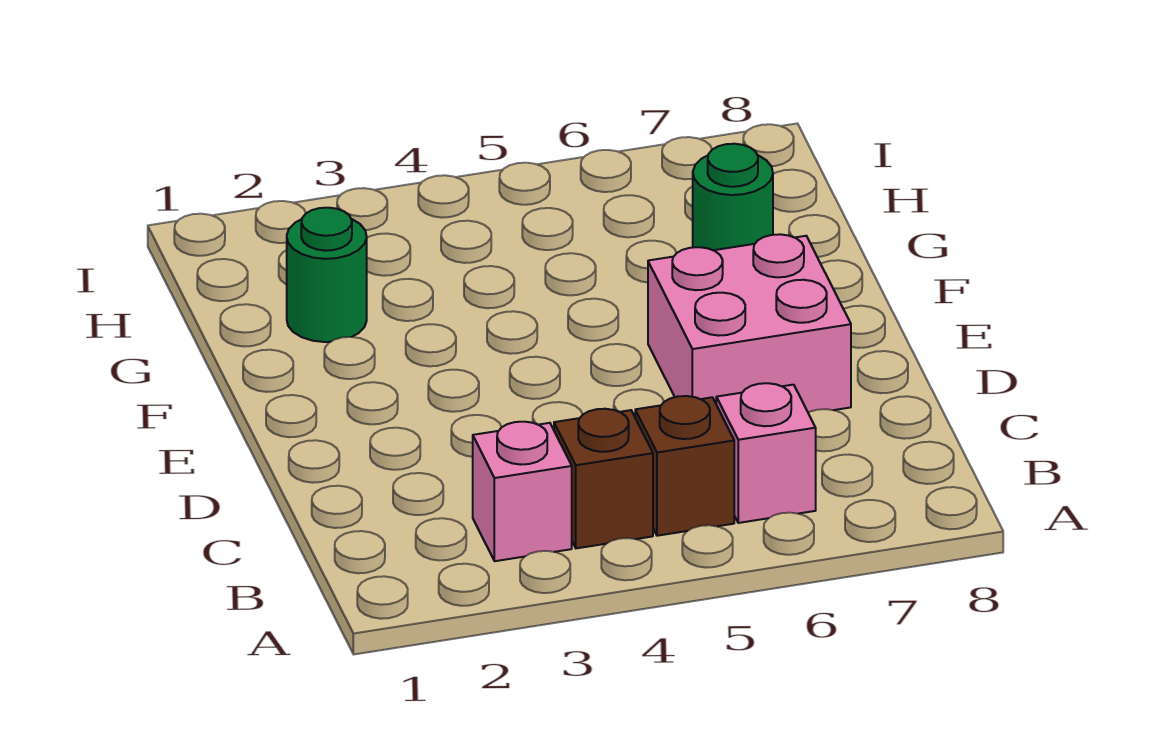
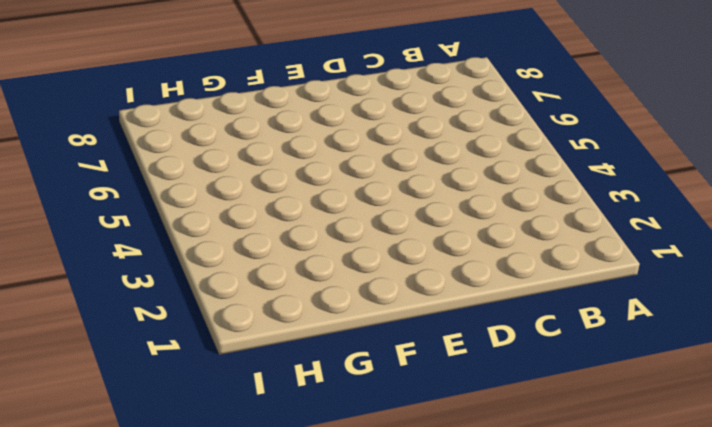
none -> pink 1x1 brick [473,422,572,561]
none -> brown 1x1 brick [554,409,653,548]

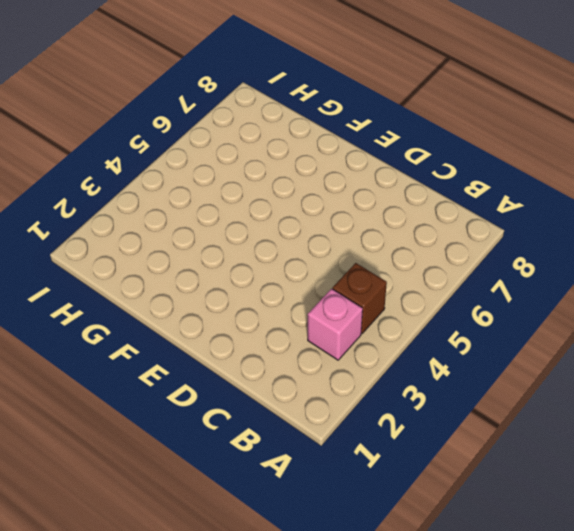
none -> brown 1x1 brick [635,396,734,536]
none -> pink 1x1 brick [716,383,816,523]

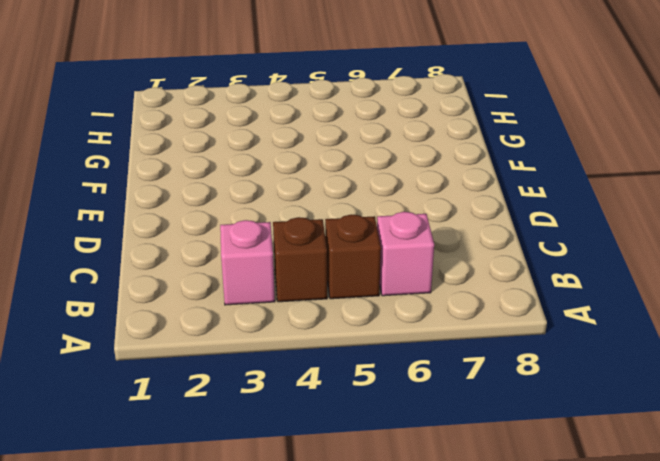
none -> pink 2x2 brick [648,234,851,412]
none -> green 1x1 round brick [287,208,367,342]

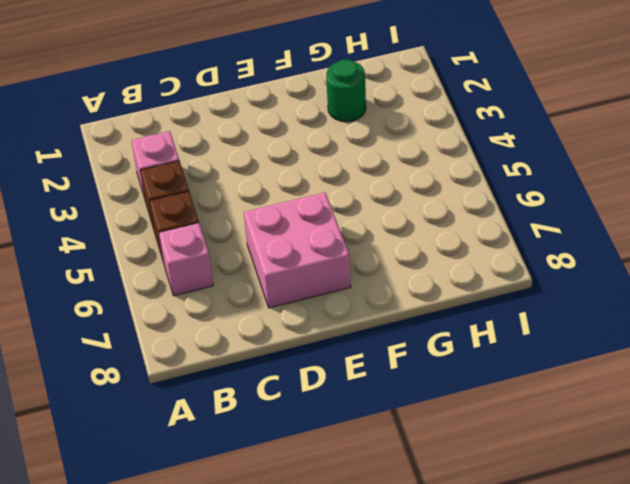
none -> green 1x1 round brick [693,144,773,250]

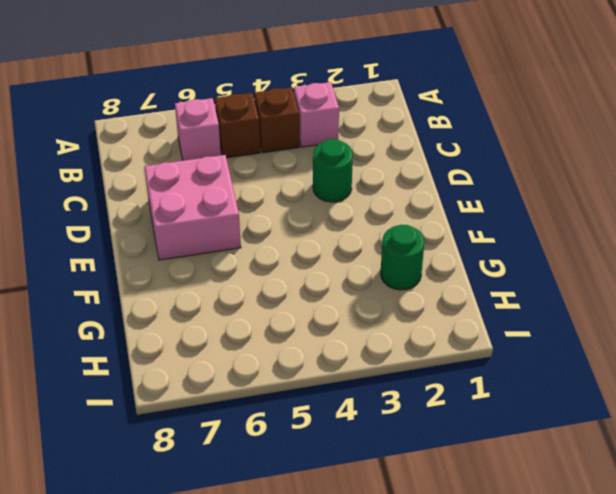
green 1x1 round brick [313,139,353,202] -> green 1x1 round brick moved to [693,144,773,250]

